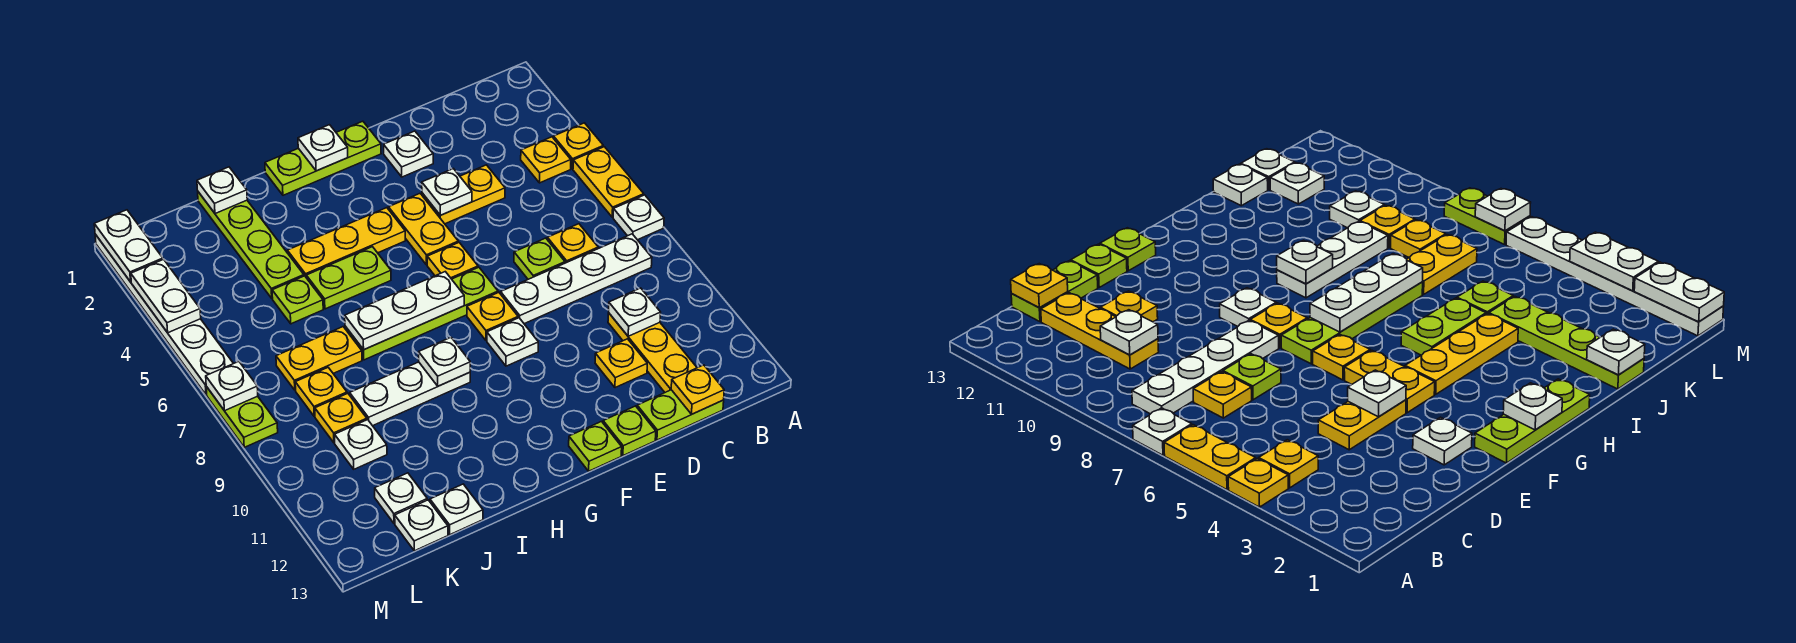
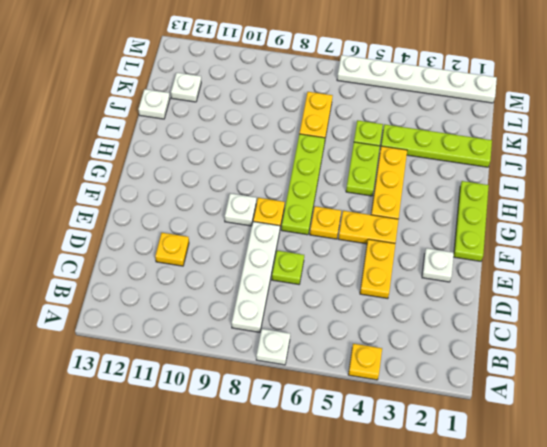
none -> yellow 1x2 plate [573,147,644,217]
none -> yellow 1x1 plate [521,137,571,183]
none -> yellow 1x1 plate [547,224,598,263]
none -> yellow 1x3 plate [608,313,697,392]

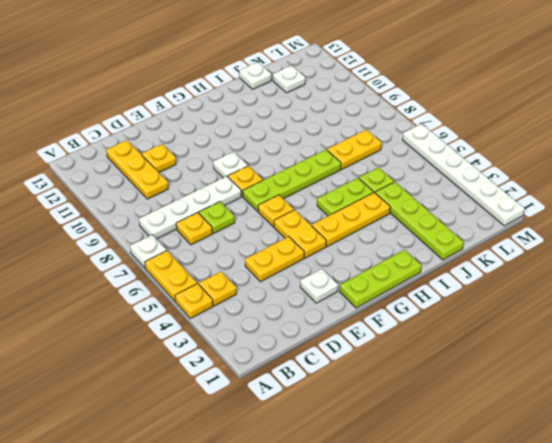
none -> lime 1x2 plate [637,390,724,440]
none -> lime 1x1 plate [603,406,656,456]
none -> lime 1x1 plate [569,422,622,471]
none -> white 1x3 plate [350,362,470,426]

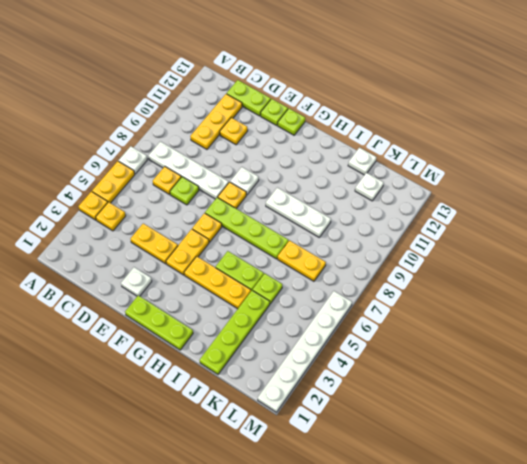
none -> yellow 1x1 plate [295,368,347,416]
none -> yellow 1x1 plate [315,393,367,443]
none -> white 1x1 plate [335,420,387,469]
none -> white 1x1 plate [395,500,448,551]

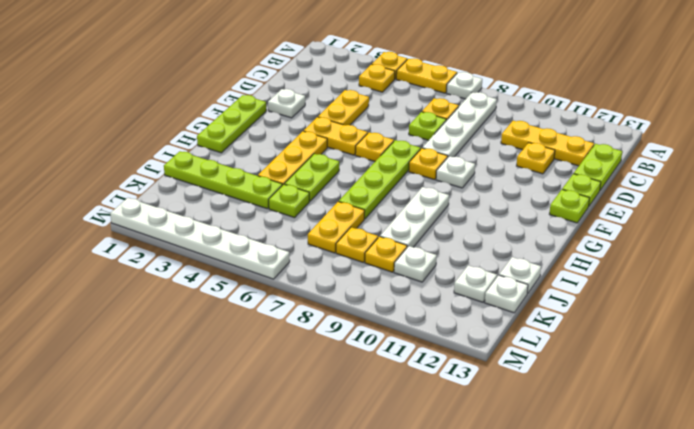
none -> lime 1x2 plate [206,387,278,447]
none -> white 1x1 plate [609,288,661,336]
none -> yellow 1x1 plate [671,365,724,414]
none -> white 1x1 plate [422,169,472,215]

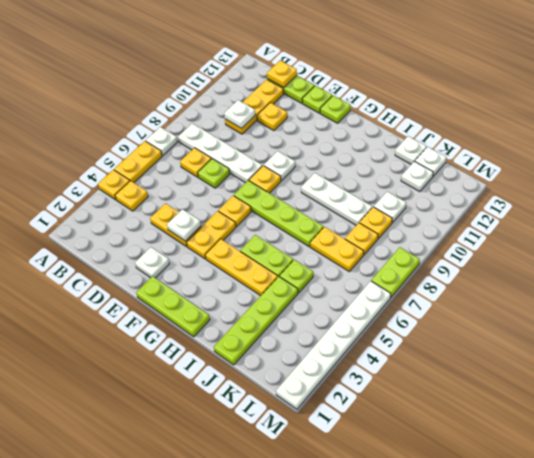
none -> white 1x1 plate [298,125,348,171]
none -> white 1x3 plate [345,272,464,350]
none -> white 1x1 plate [419,337,470,386]
none -> white 1x1 plate [197,167,247,214]

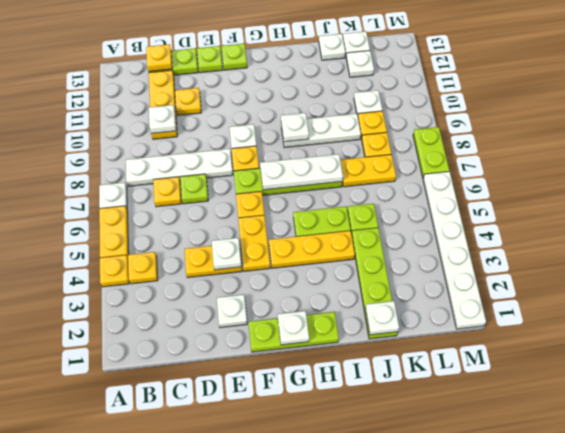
none -> white 1x2 plate [94,210,163,282]
none -> white 1x2 plate [131,259,201,333]
none -> white 1x1 plate [206,361,258,411]

